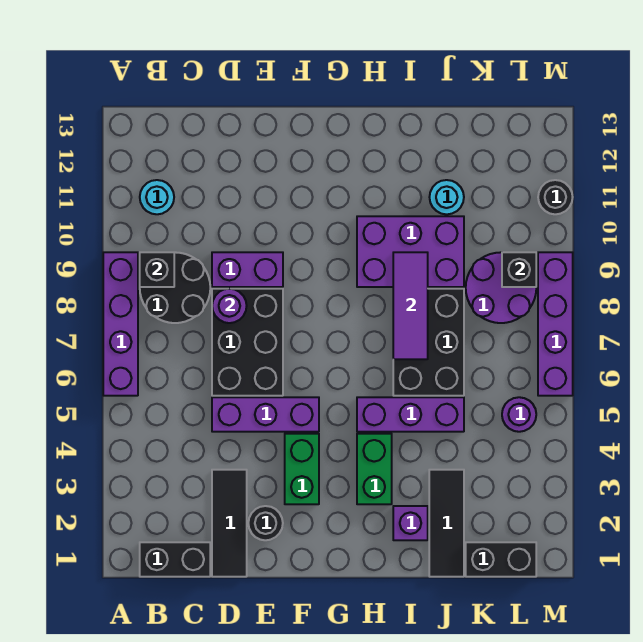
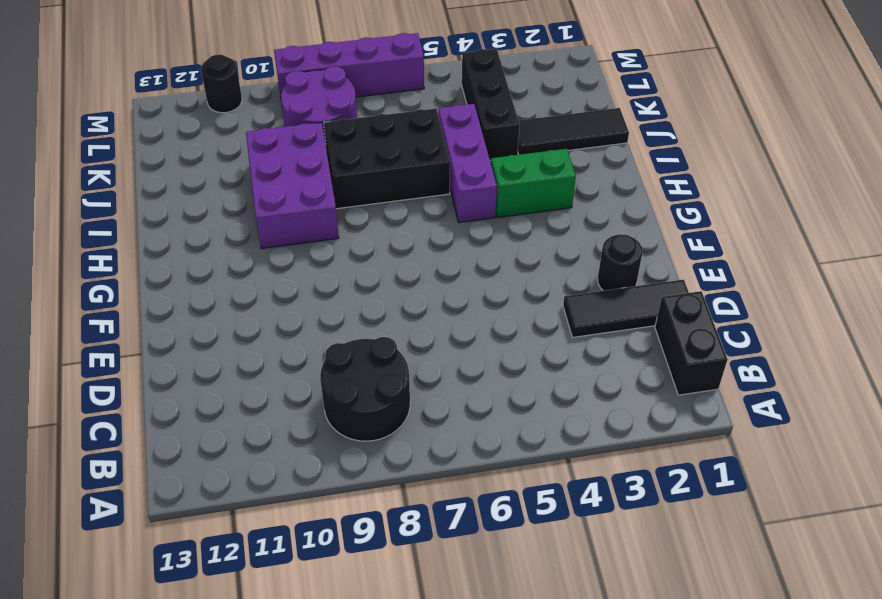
black 1x3 brick [462,49,520,160] -> none
none -> purple 1x4 brick [103,252,138,396]
none -> cyan 1x1 round brick [140,180,174,214]
none -> purple 1x3 brick [212,397,319,432]

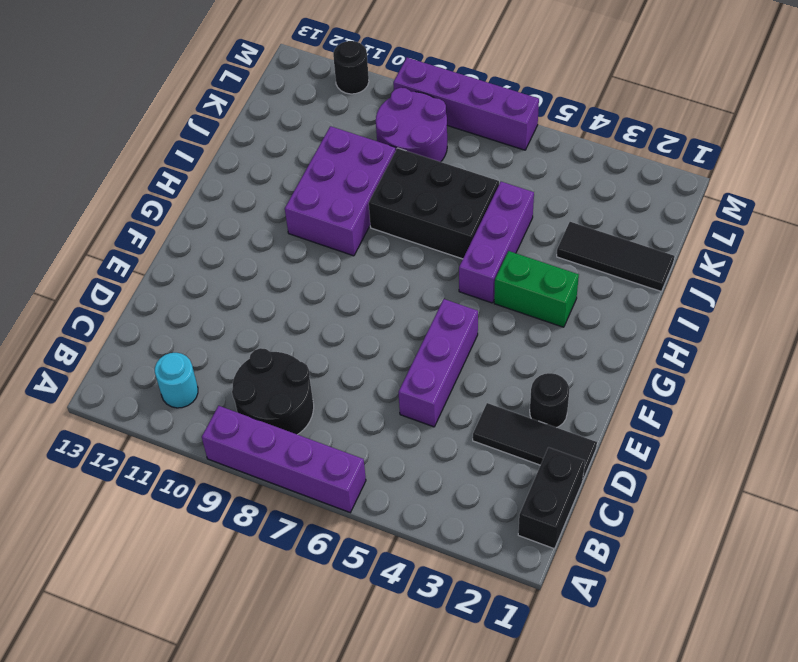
none -> black 2x3 brick [212,289,283,396]
none -> purple 1x2 brick [212,252,283,287]
none -> green 1x2 brick [285,434,319,504]

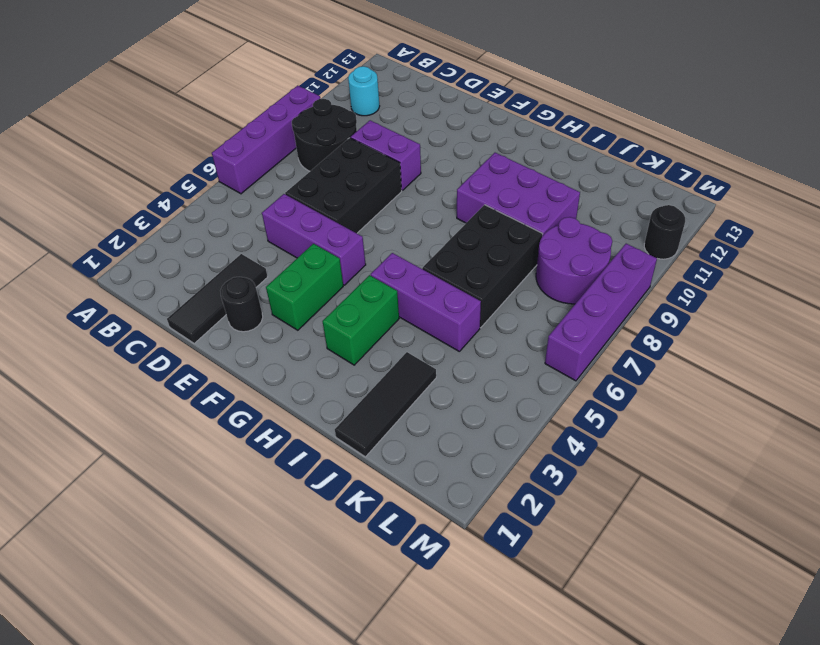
none -> black 1x2 brick [140,542,210,577]
none -> purple 1x1 brick [393,506,428,540]
none -> cyan 1x1 round brick [430,180,464,214]

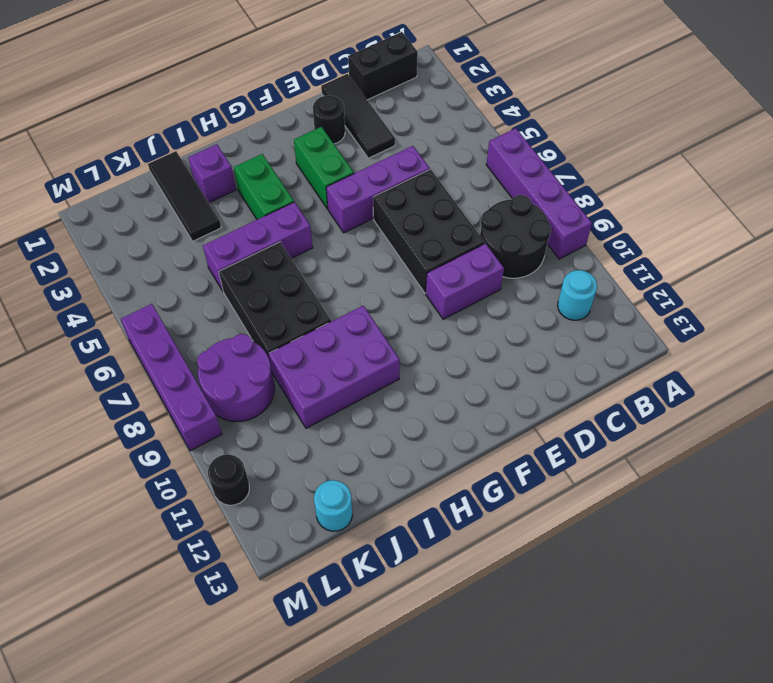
cyan 1x1 round brick [314,480,353,531] -> cyan 1x1 round brick moved to [430,180,464,214]
none -> black 1x2 brick [466,542,536,577]
none -> purple 1x1 round brick [502,397,536,432]
none -> black 1x1 brick [140,252,174,287]

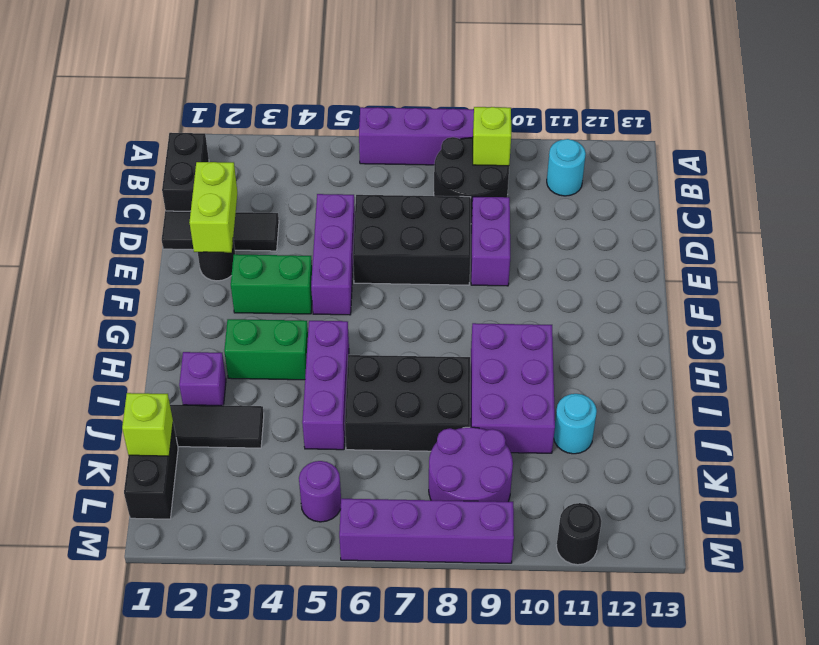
lime 1x1 brick [473,107,511,166] -> black 1x1 brick [140,252,174,287]
lime 1x2 brick [189,162,237,253] -> none
lime 1x1 brick [122,393,173,456] -> none
none -> purple 1x1 round brick [212,289,247,323]
none -> purple 1x3 tile [393,252,428,359]
none -> black 1x1 brick [502,252,536,287]

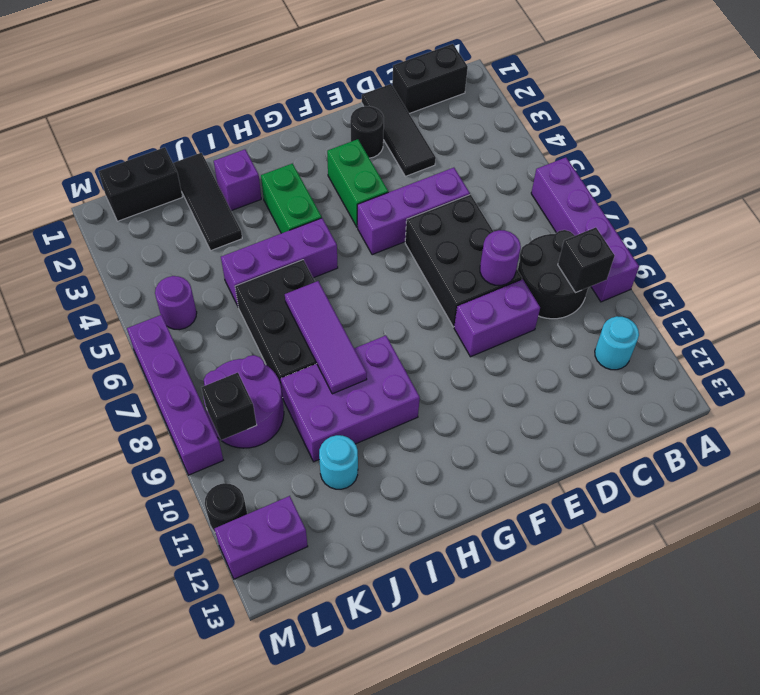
purple 1x2 brick [215,496,308,579] -> none

